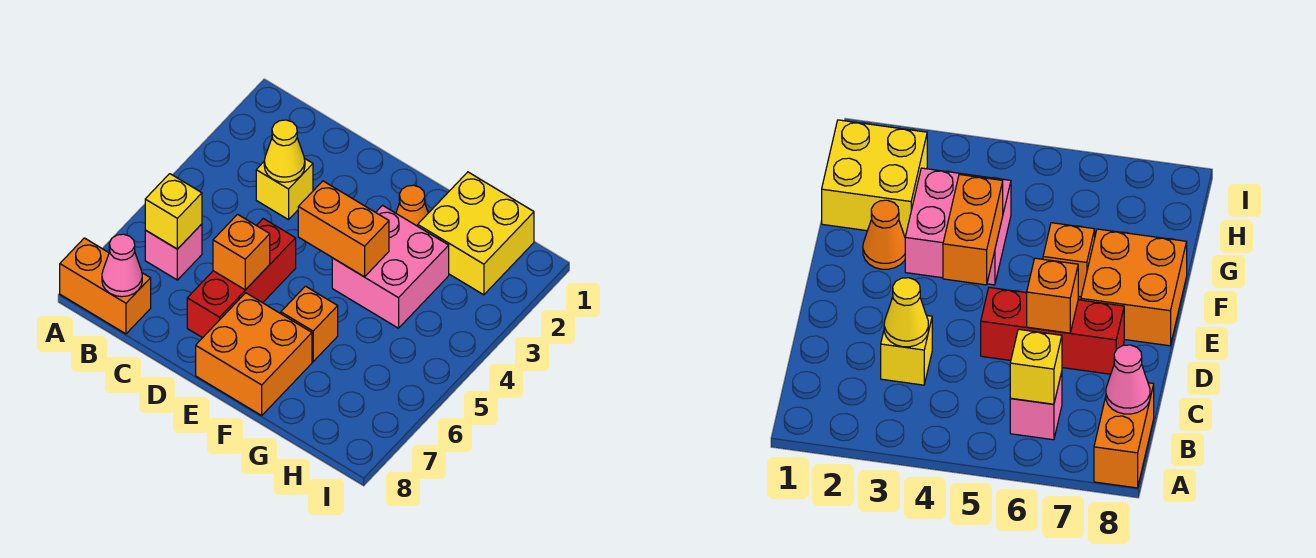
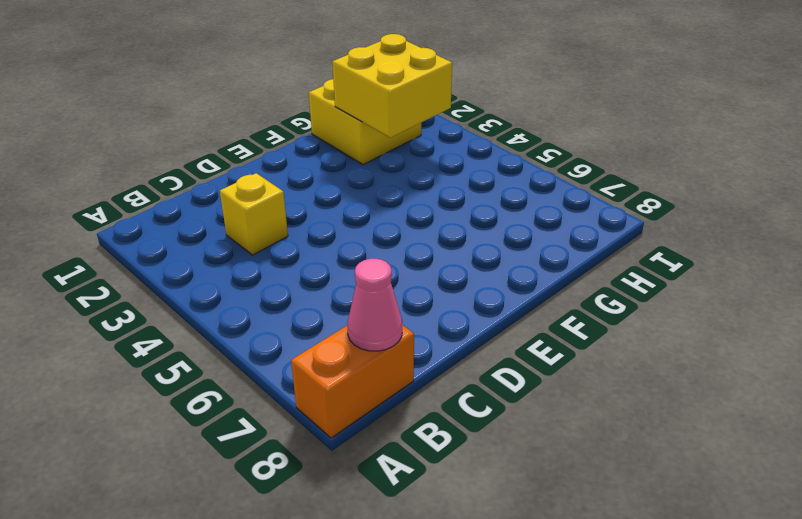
yellow 2x2 brick [332,34,452,138] -> none
none -> pink 1x1 brick [145,224,202,280]
none -> red 1x3 brick [187,219,296,338]
none -> orange 2x2 brick [196,293,312,415]

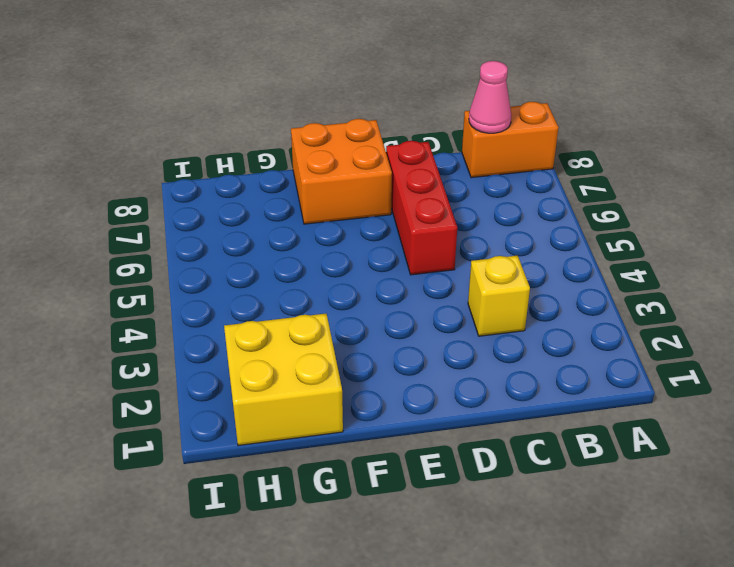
none -> pink 1x1 brick [145,224,202,280]
none -> orange 1x1 cone [396,185,428,226]
none -> pink 2x2 brick [332,205,449,328]

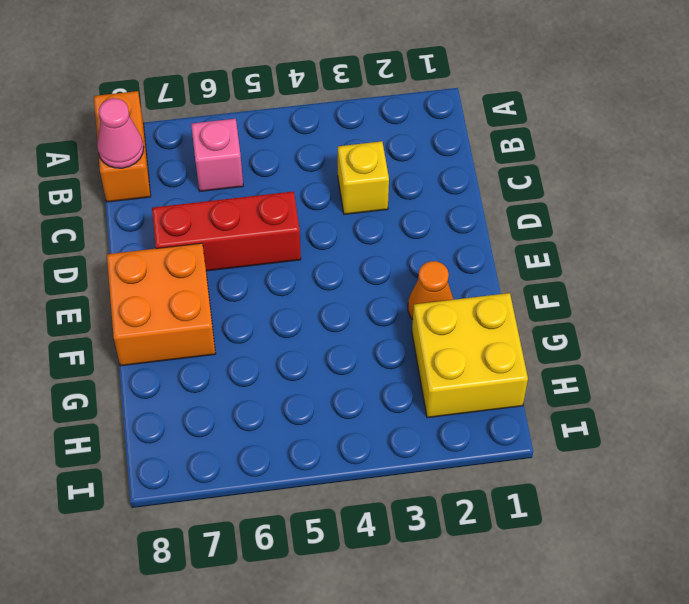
none -> pink 2x2 brick [332,205,449,328]
none -> orange 1x1 brick [281,286,338,362]
none -> yellow 1x1 brick [145,174,202,249]

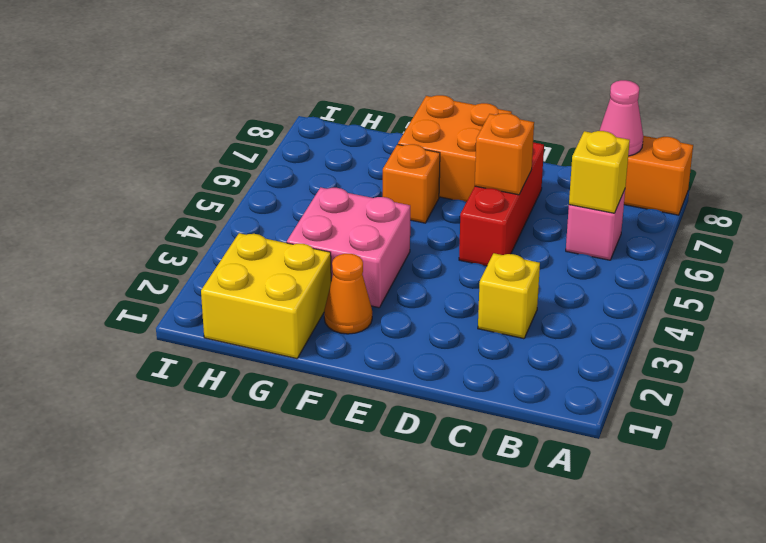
none -> yellow 1x1 cone [264,120,305,182]
none -> orange 1x2 brick [298,181,389,277]

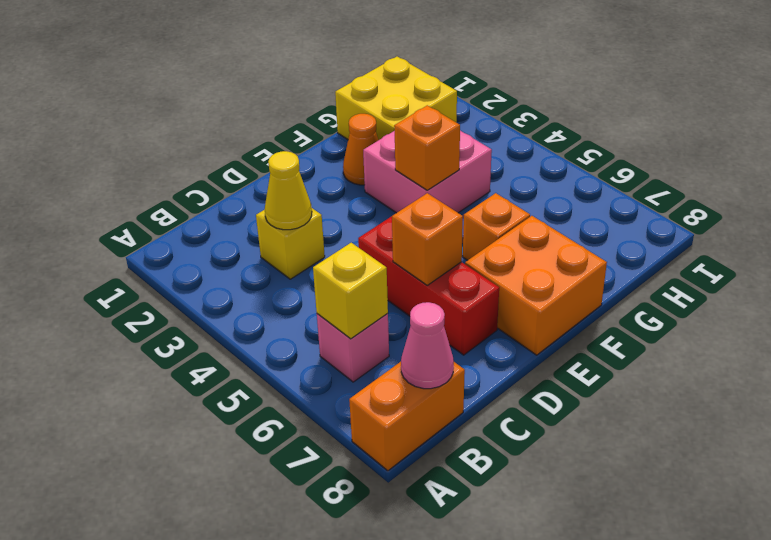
orange 1x1 brick [394,105,460,190] -> orange 1x2 brick [298,181,389,277]

